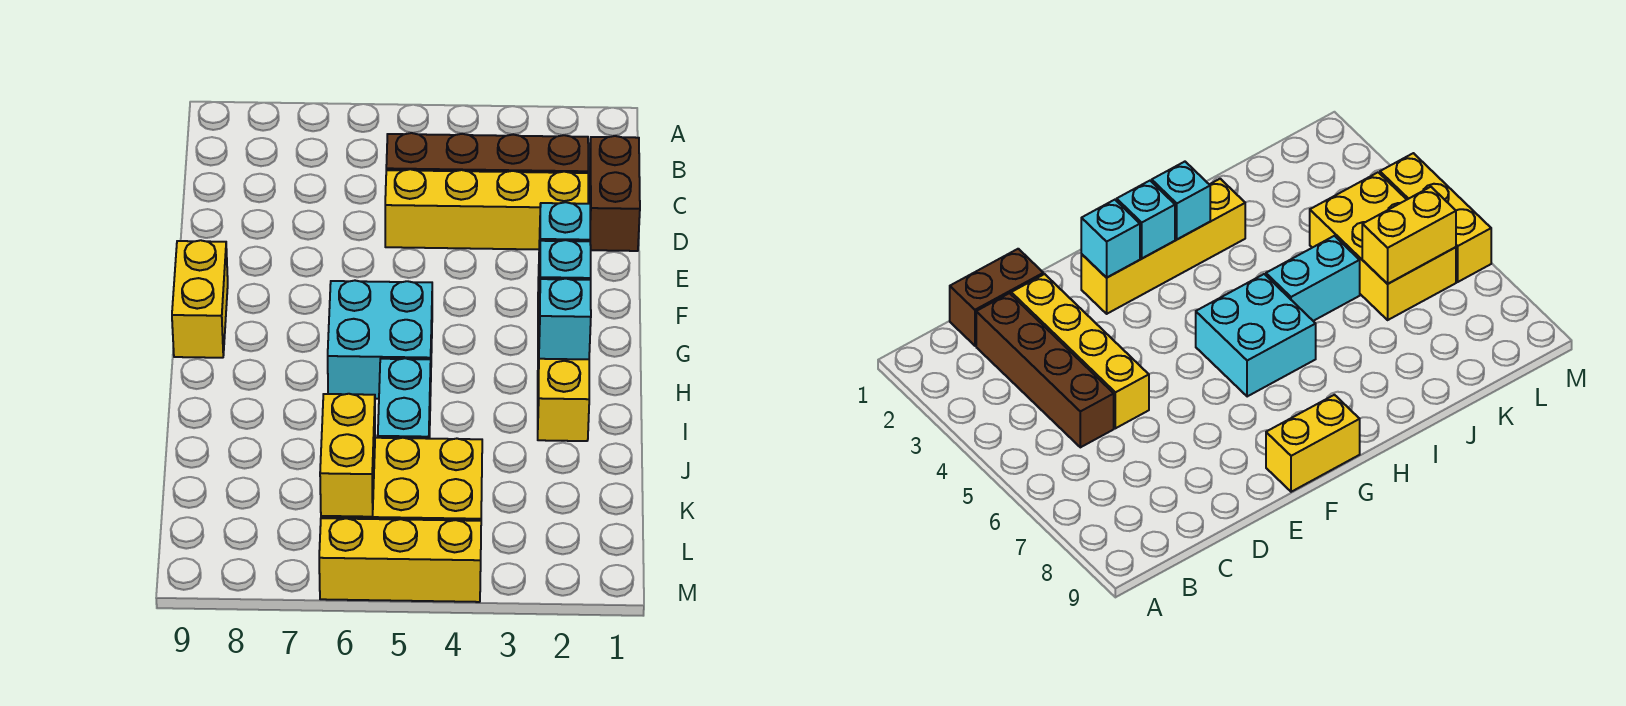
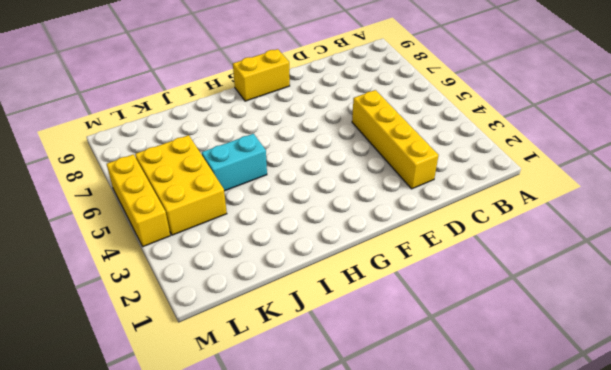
none -> brown 1x2 brick [589,136,640,251]
none -> brown 1x4 brick [386,133,588,173]
none -> yellow 1x4 brick [538,277,589,441]

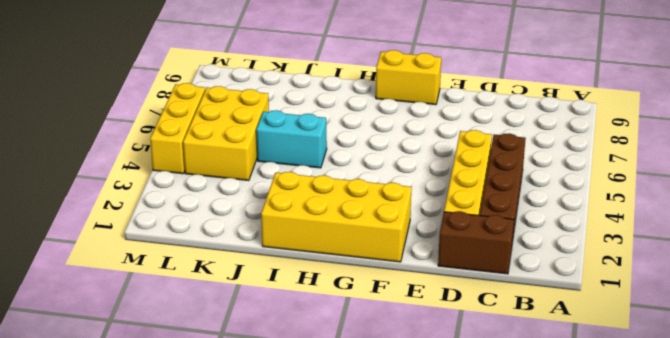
yellow 2x4 brick [261,172,411,262] -> yellow 1x4 brick [538,277,589,441]
none -> cyan 2x2 brick [328,281,432,399]
none -> cyan 1x1 brick [539,202,590,272]
none -> cyan 1x1 brick [539,240,591,305]

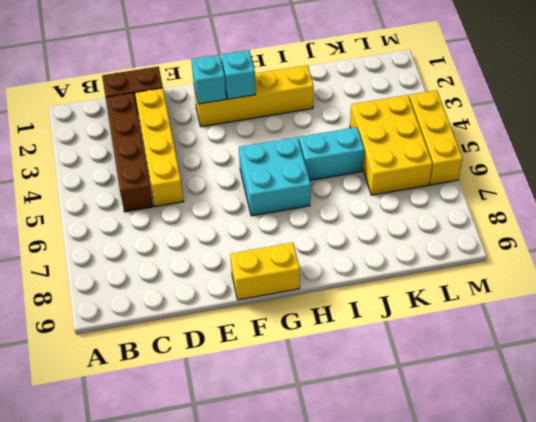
none -> cyan 1x1 brick [539,279,591,359]
none -> yellow 1x2 brick [320,394,375,517]

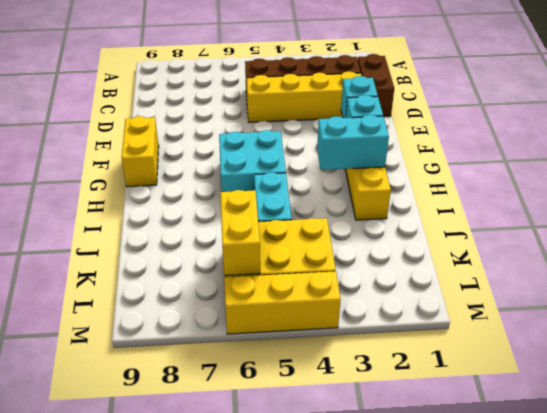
cyan 1x2 brick [317,115,389,170] -> cyan 1x1 brick [539,279,591,359]

